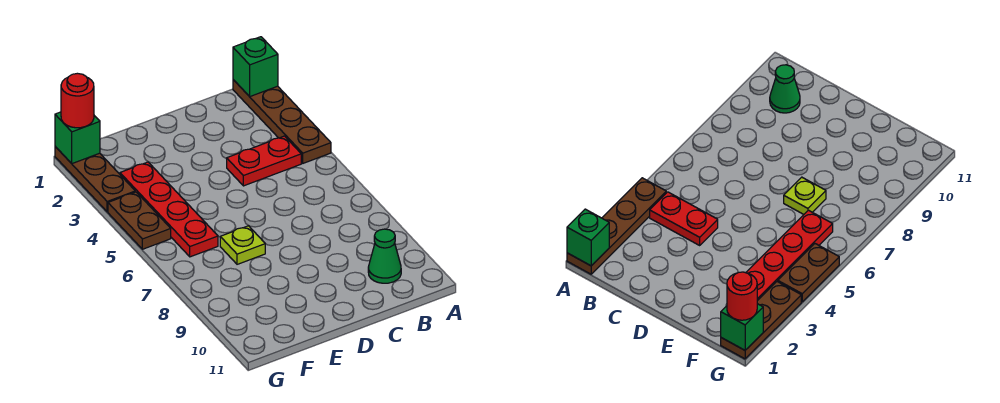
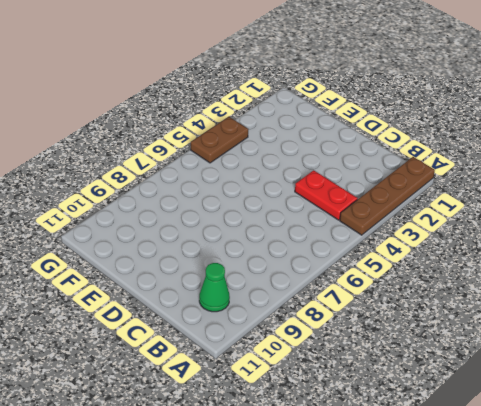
none -> lime 1x1 plate [220,226,265,264]
none -> red 1x4 plate [120,162,218,257]

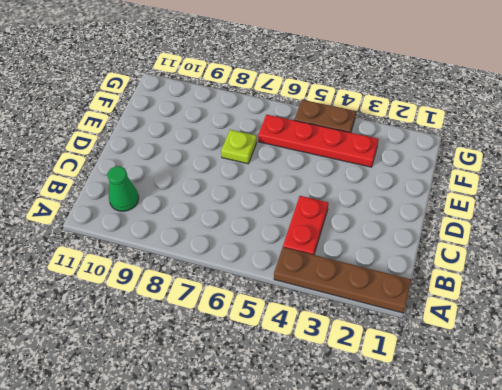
none -> brown 1x3 plate [55,147,135,212]
none -> green 1x1 brick [233,37,278,97]

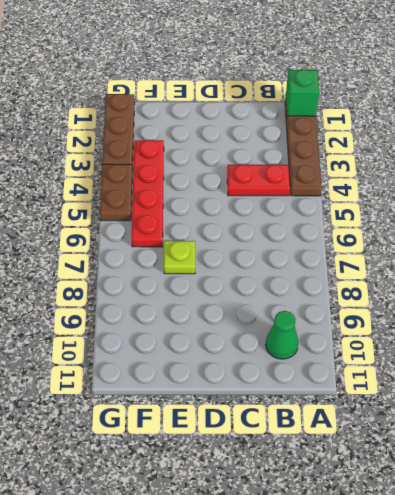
none -> green 1x1 brick [55,112,100,164]
none -> red 1x1 round brick [61,73,94,128]

